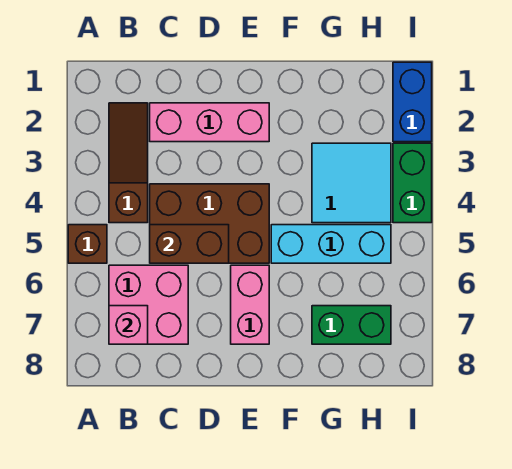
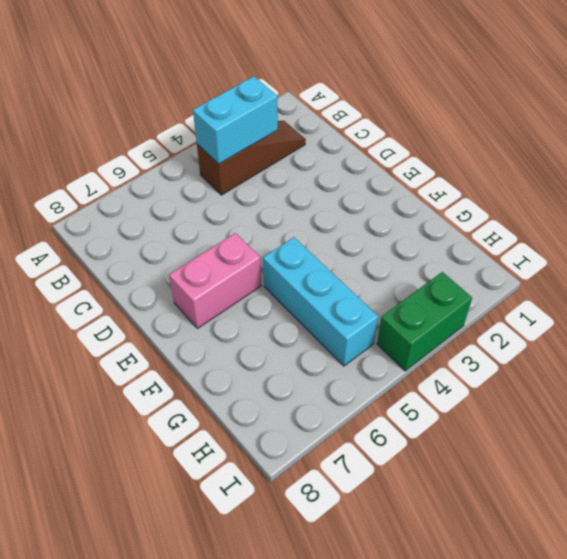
cyan 1x2 brick [193,76,278,164] -> none
none -> brown 1x1 brick [68,225,107,263]
none -> pink 2x2 brick [109,265,188,344]
none -> pink 1x3 brick [150,103,269,142]

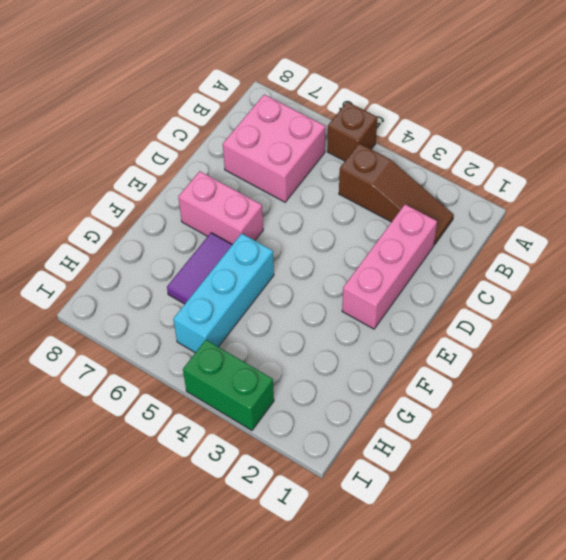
purple 1x2 tile [167,233,232,304] -> none
none -> brown 2x3 brick [150,184,269,263]
none -> cyan 2x2 tile [312,143,391,223]
none -> green 1x2 brick [312,306,391,344]

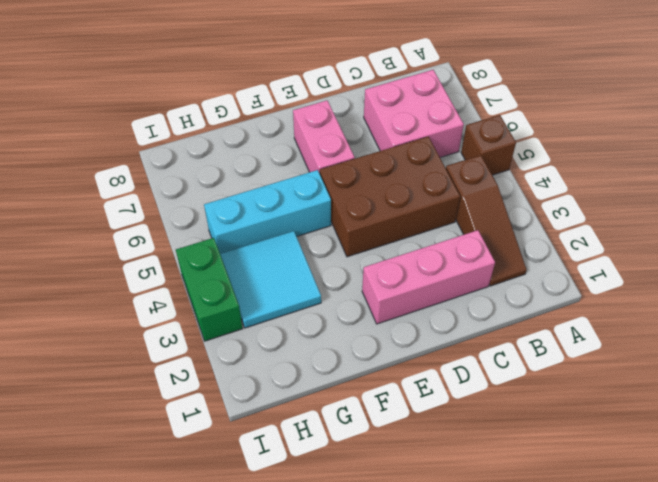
none -> green 1x2 brick [312,306,391,344]
none -> blue 1x2 brick [393,62,432,142]
none -> pink 1x1 brick [109,306,148,344]

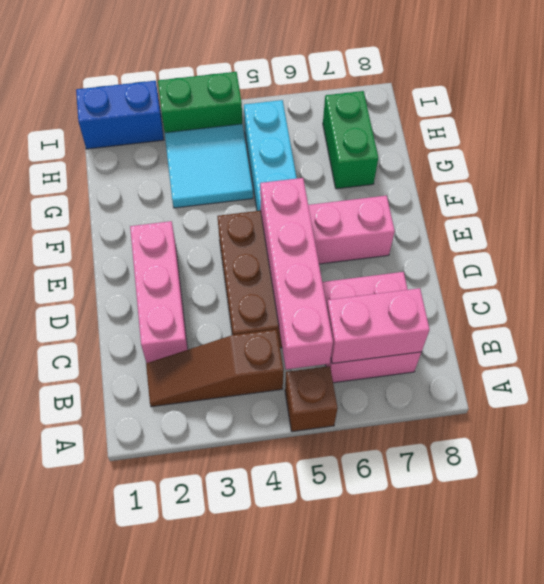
pink 1x4 brick [260,178,333,369] -> brown 1x2 brick [150,225,229,263]
pink 1x2 brick [327,288,430,364] -> pink 1x1 brick [109,306,148,344]

